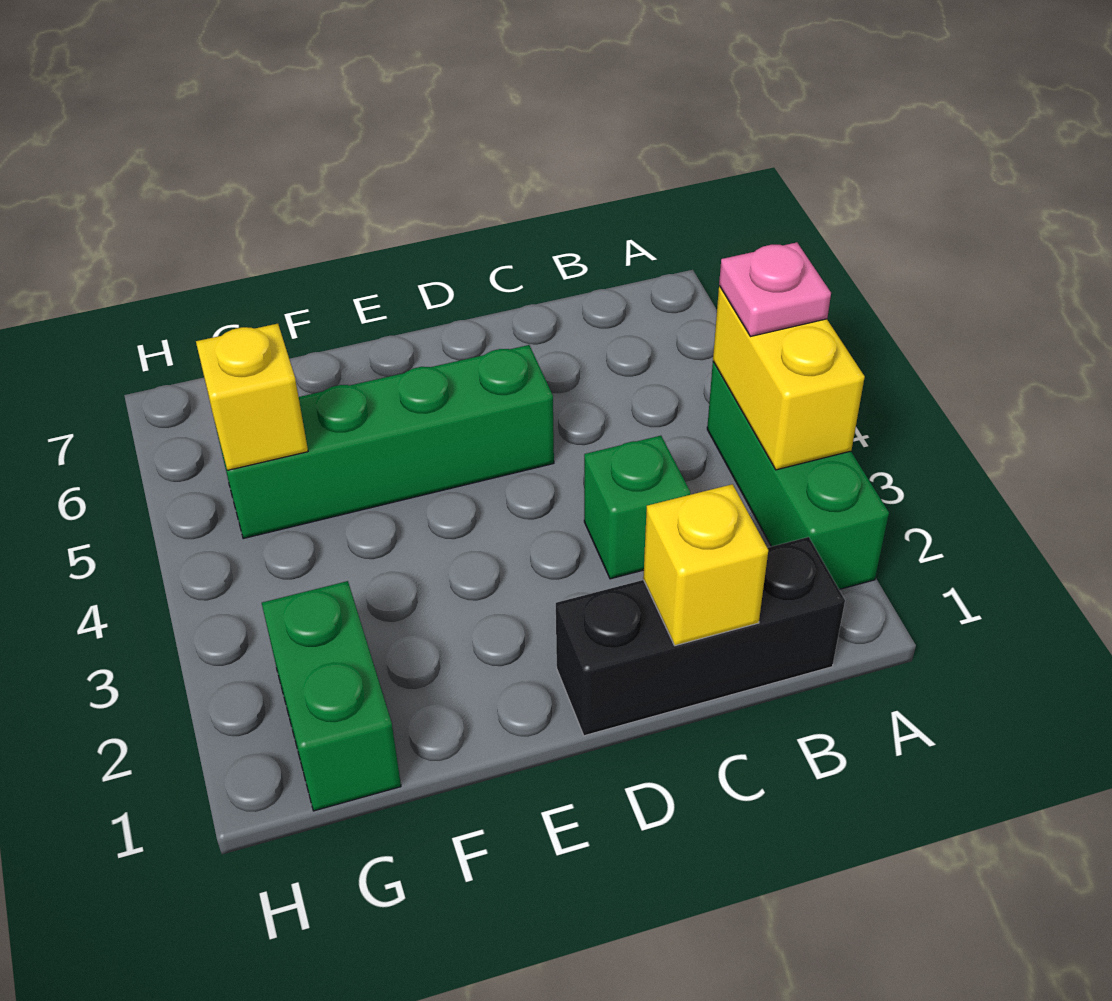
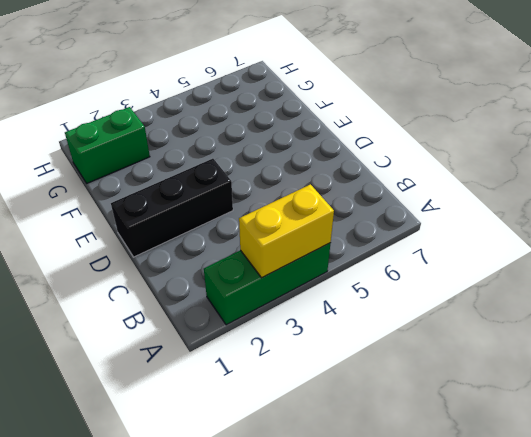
black 1x3 brick [111,159,233,257] -> black 1x3 brick turned to [556,537,845,736]
none -> green 1x1 brick [584,436,690,579]
none -> green 1x4 brick [216,345,554,539]

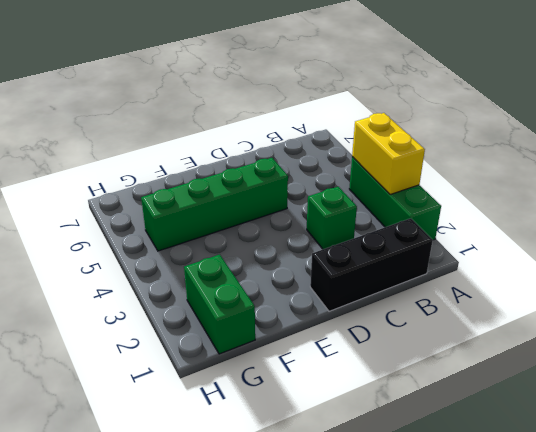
none -> yellow 1x1 brick [643,484,768,646]
none -> yellow 1x1 brick [196,324,308,470]

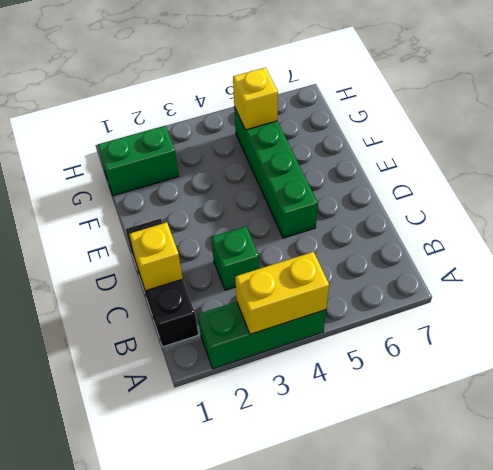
none -> pink 1x1 plate [719,242,831,337]

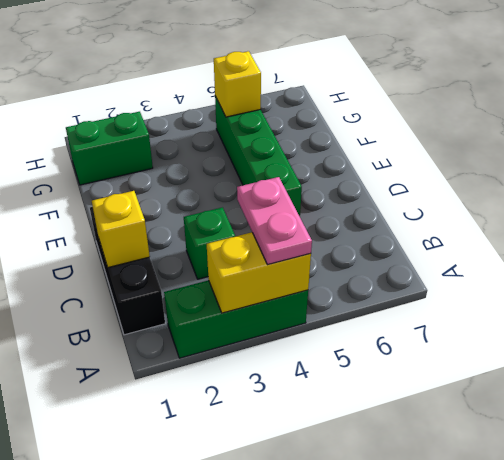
pink 1x2 plate [237,177,312,265] -> pink 1x1 plate [719,242,831,337]

